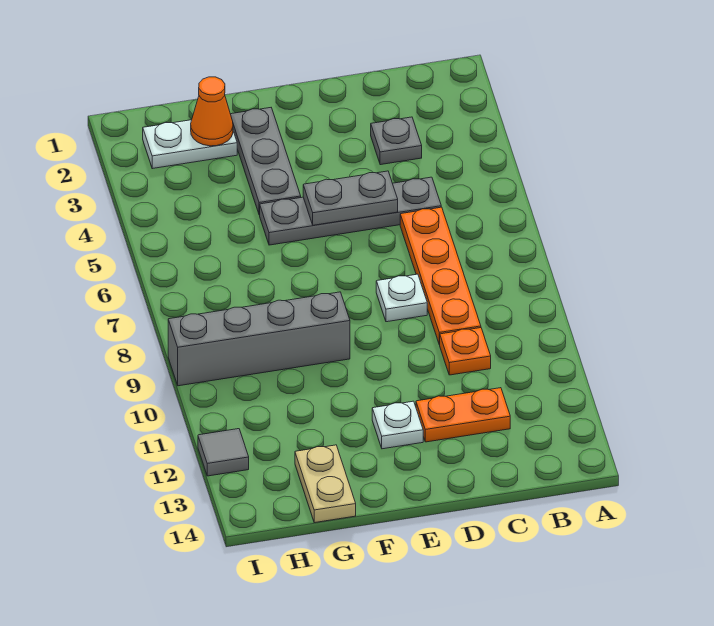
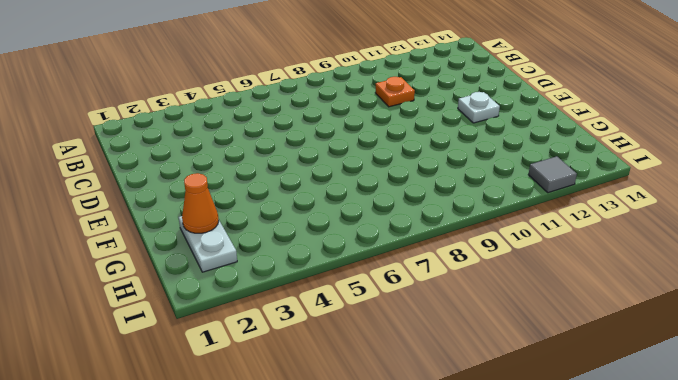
none -> grey 1x1 plate [371,117,422,165]
none -> grey 1x4 plate [260,177,441,245]
none -> orange 1x4 plate [400,207,481,345]

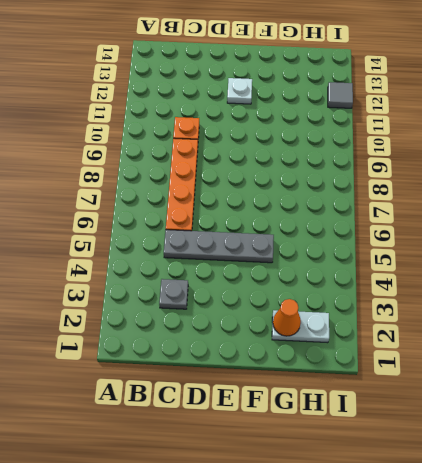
none -> orange 1x2 plate [416,388,510,442]
none -> white 1x1 plate [376,274,427,322]
none -> grey 1x3 plate [231,108,301,215]

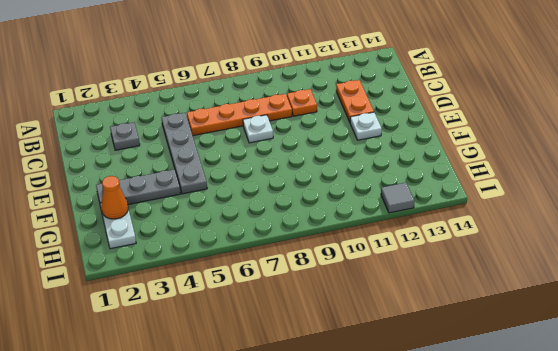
none -> grey 1x4 brick [168,292,350,386]
none -> tan 1x2 plate [295,445,356,523]
none -> grey 1x2 plate [303,171,398,225]

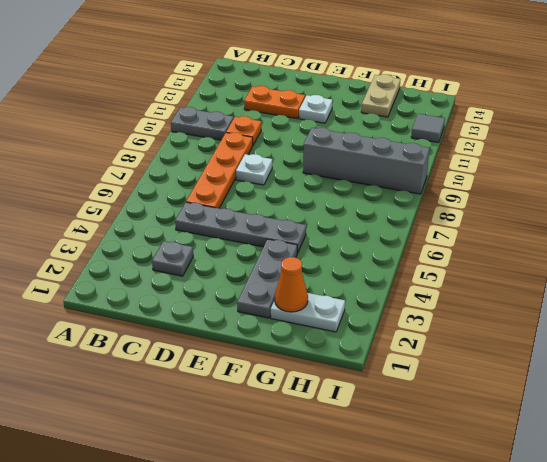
grey 1x2 plate [171,107,234,140] -> grey 1x2 plate moved to [303,171,398,225]

